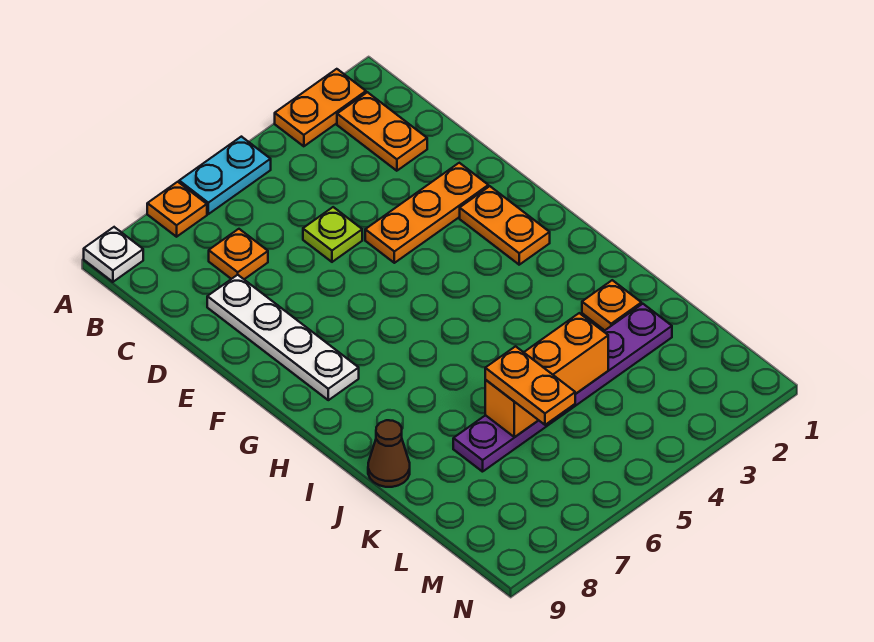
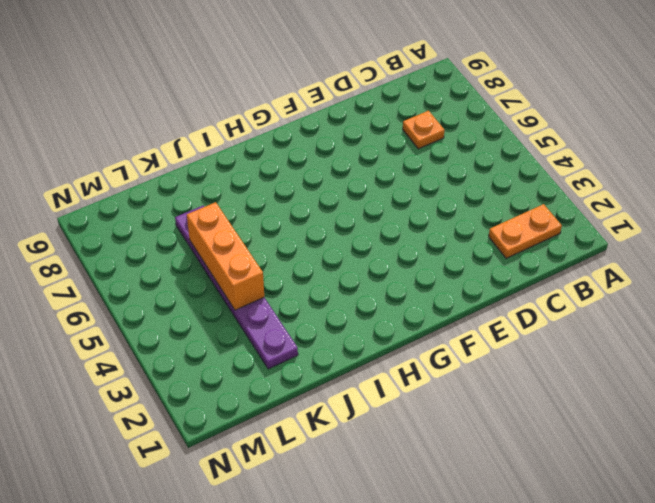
none -> orange 1x2 plate [275,69,366,146]
none -> cyan 1x2 plate [179,137,271,214]
none -> orange 1x1 plate [147,182,207,237]

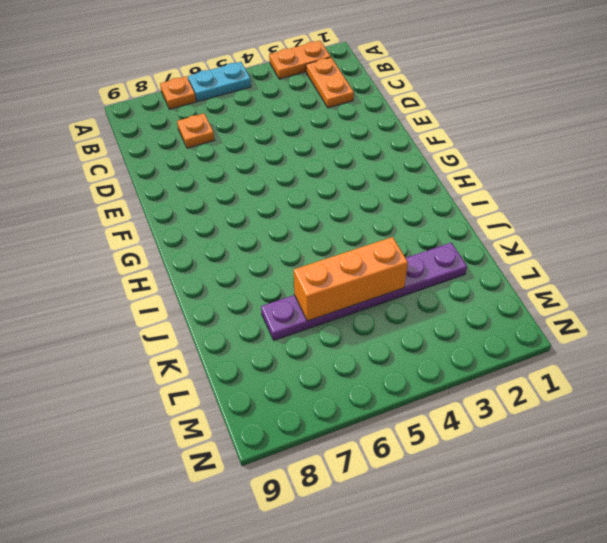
none -> white 1x1 plate [84,227,143,282]
none -> lime 1x1 plate [303,207,362,262]
none -> white 1x4 plate [207,275,359,400]

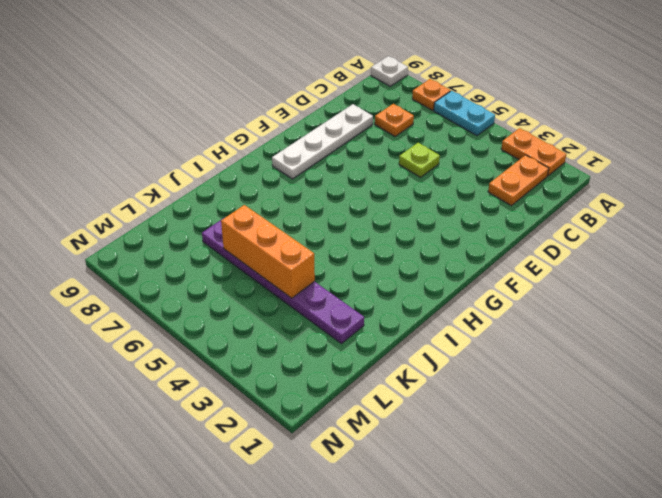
none -> orange 1x3 plate [365,163,488,263]
none -> orange 1x2 plate [460,186,550,265]
none -> orange 1x1 plate [582,280,641,330]

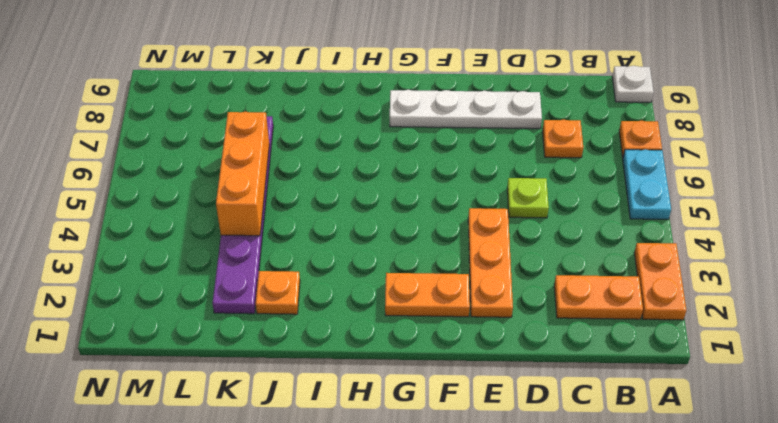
none -> brown 1x1 cone [368,420,410,487]
none -> orange 1x2 plate [485,346,575,425]

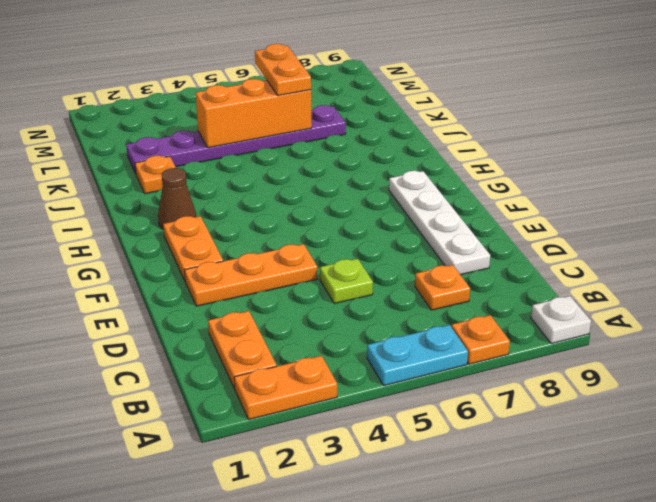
brown 1x1 cone [158,168,196,229] -> brown 1x1 cone moved to [368,420,410,487]

